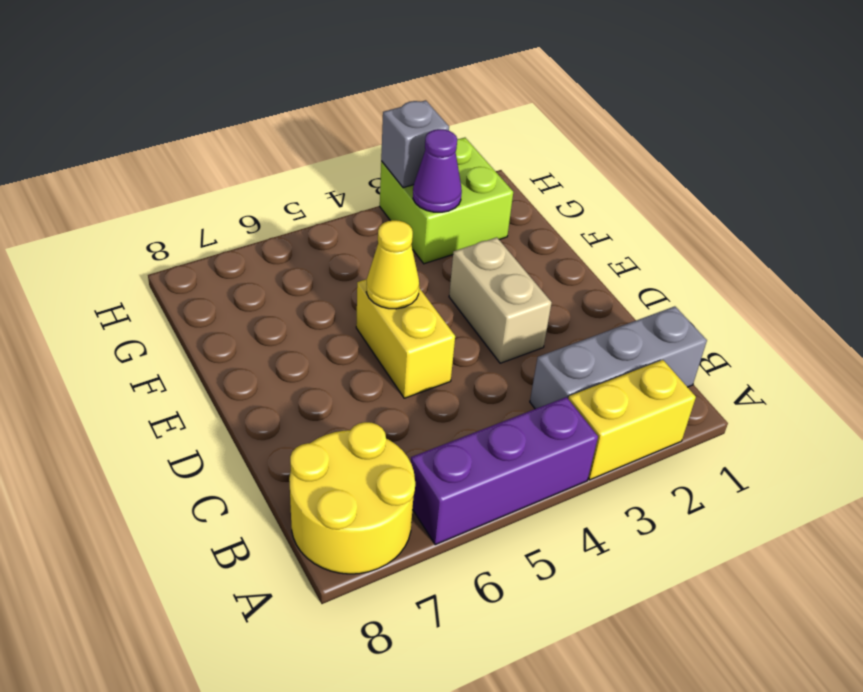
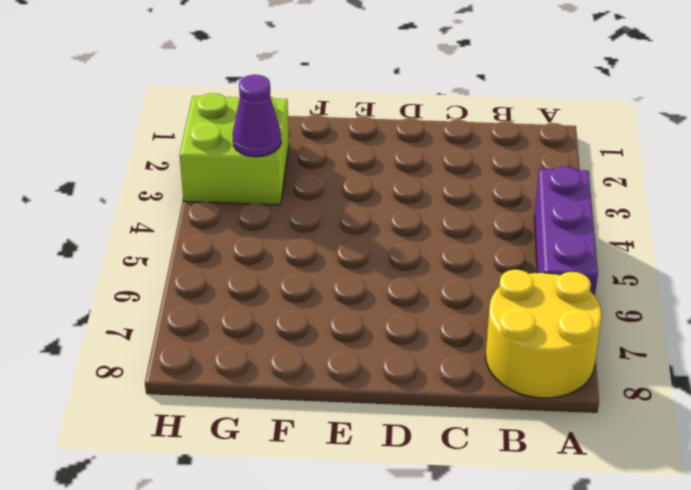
none -> yellow 1x2 brick [569,360,696,480]
none -> grey 1x3 brick [530,306,707,409]

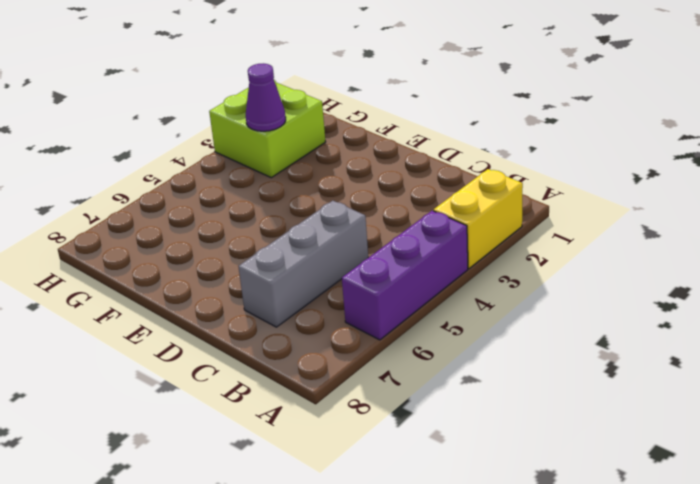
grey 1x3 brick [238,201,368,327] -> grey 1x3 brick moved to [530,306,707,409]
none -> yellow 2x2 round brick [289,422,415,574]
none -> tan 1x2 brick [449,237,552,363]

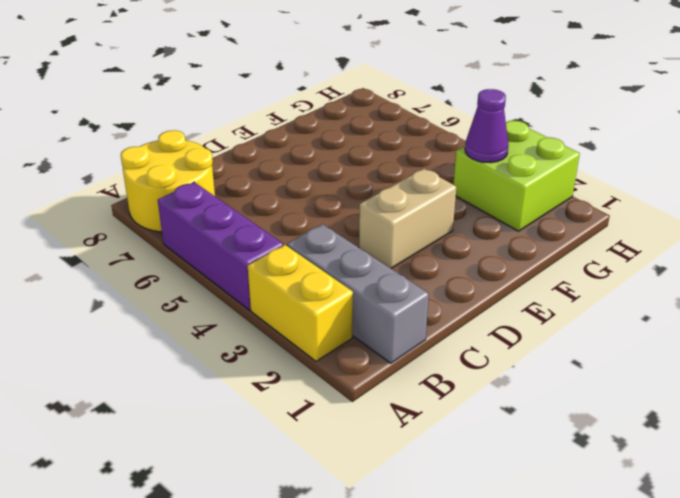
none -> yellow 1x2 brick [356,279,455,398]
none -> yellow 1x1 cone [366,220,419,309]

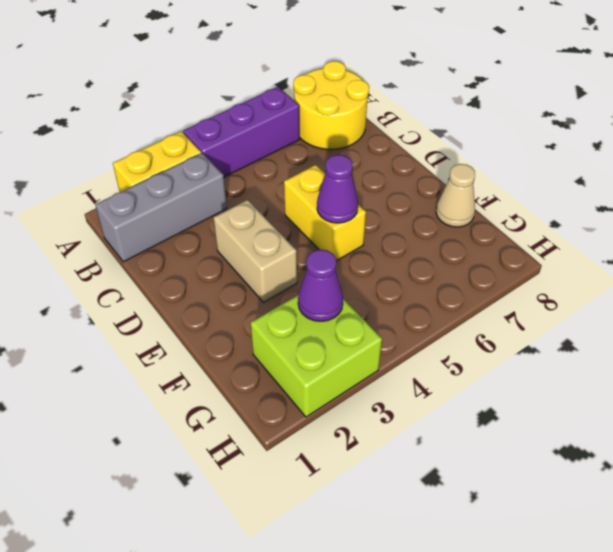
purple 1x1 cone [317,155,358,223] -> yellow 1x1 cone [366,220,419,309]
tan 1x1 cone [436,164,475,227] -> none
none -> grey 1x1 brick [381,100,449,188]

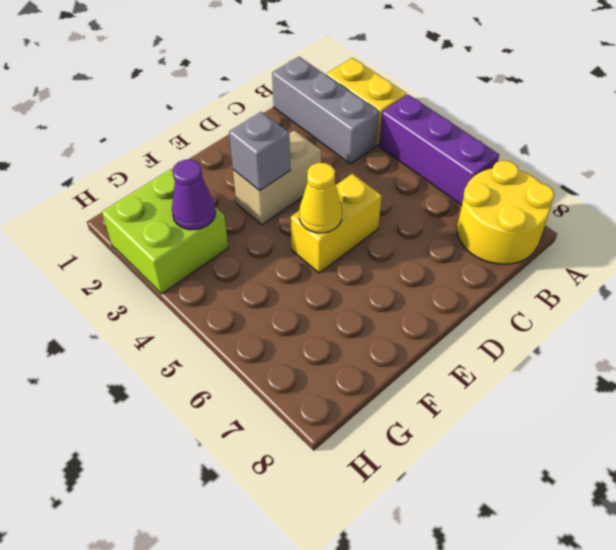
grey 1x1 brick [229,112,290,191] -> grey 1x1 brick moved to [381,100,449,188]

